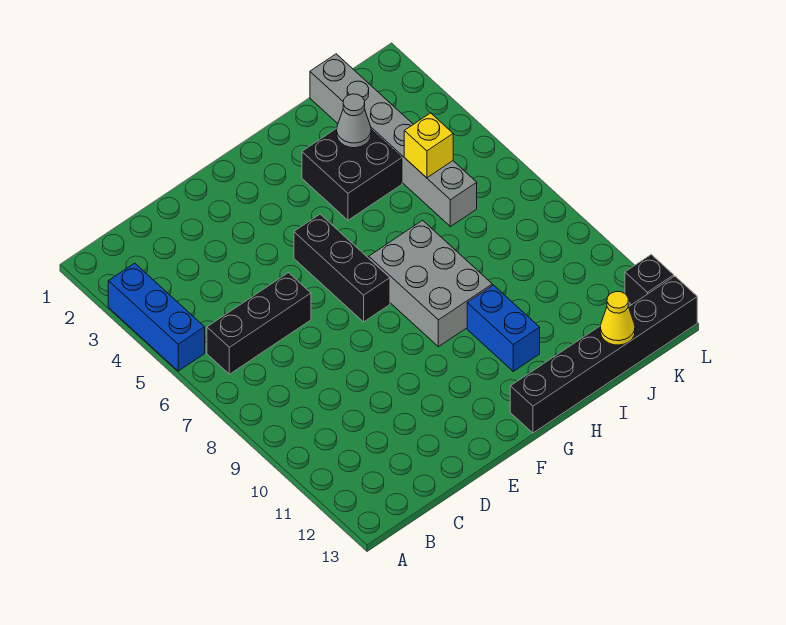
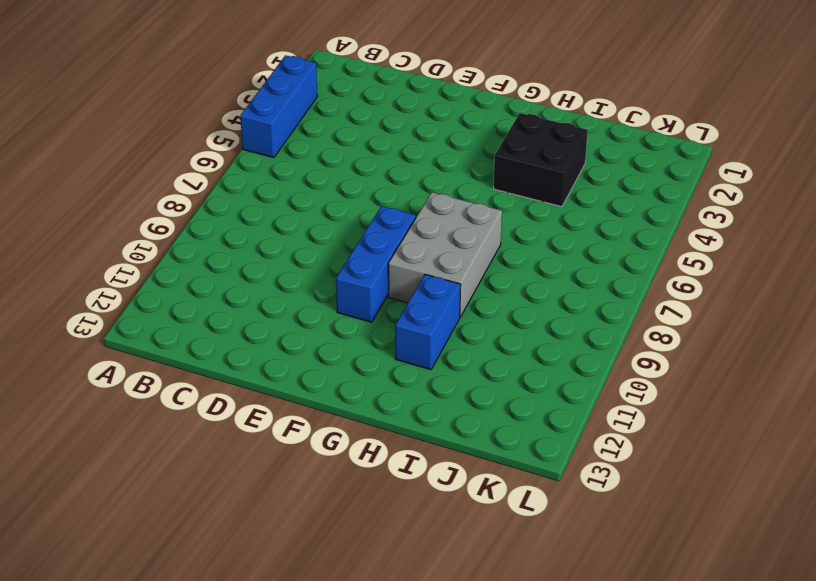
blue 1x3 brick [336,206,416,322] -> none
none -> black 1x3 brick [207,273,311,374]
none -> black 1x3 brick [294,214,390,322]
none -> black 1x6 brick [510,276,697,433]

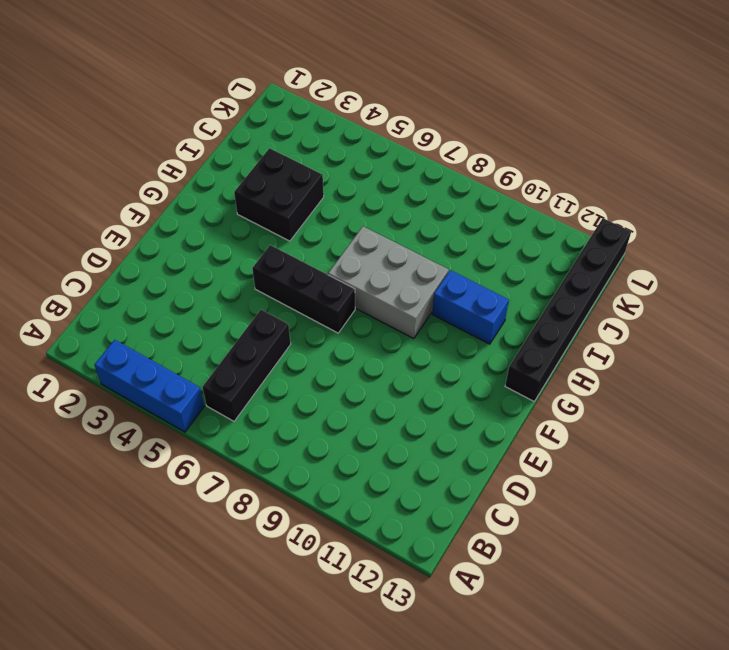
none -> grey 1x6 brick [310,54,477,227]
none -> black 1x1 brick [625,255,674,305]
none -> grey 1x1 cone [337,94,371,148]

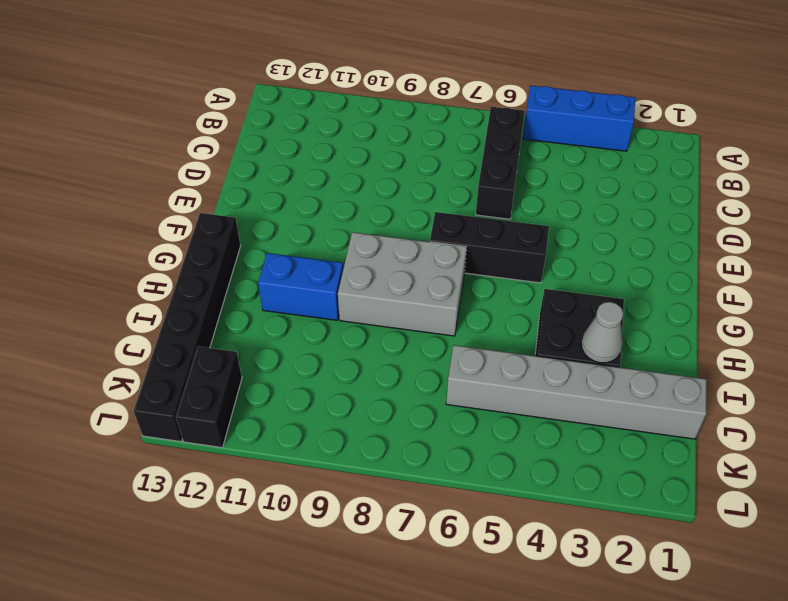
black 1x2 brick [176,346,242,448] -> black 1x1 brick [625,255,674,305]
none -> yellow 1x1 brick [404,113,453,178]
none -> yellow 1x1 cone [600,292,635,345]

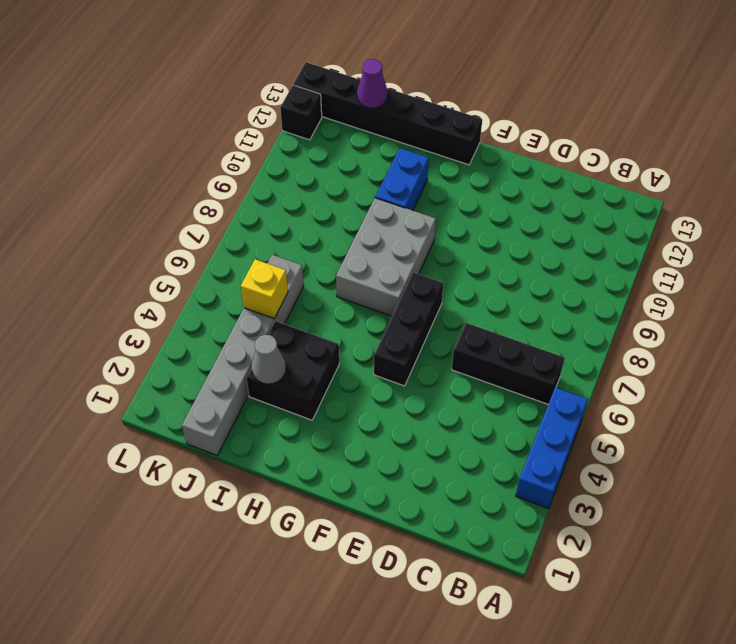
purple 1x1 cone [357,59,388,108] -> yellow 1x1 cone [600,292,635,345]

